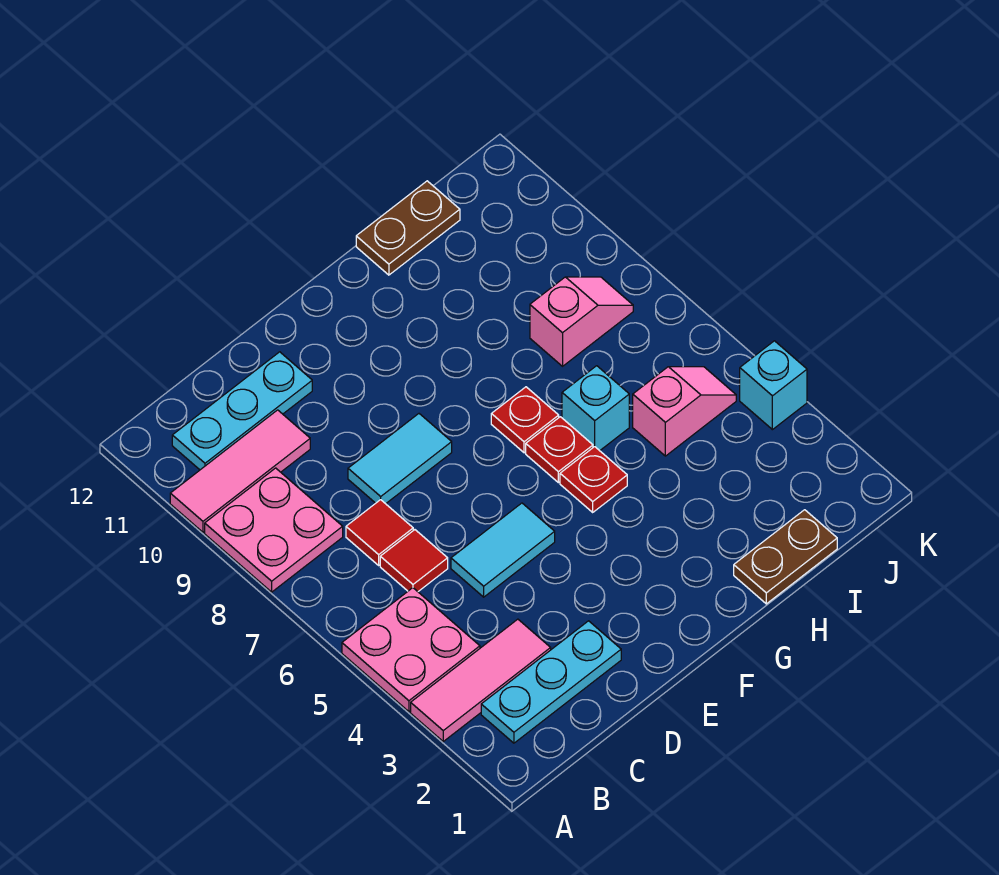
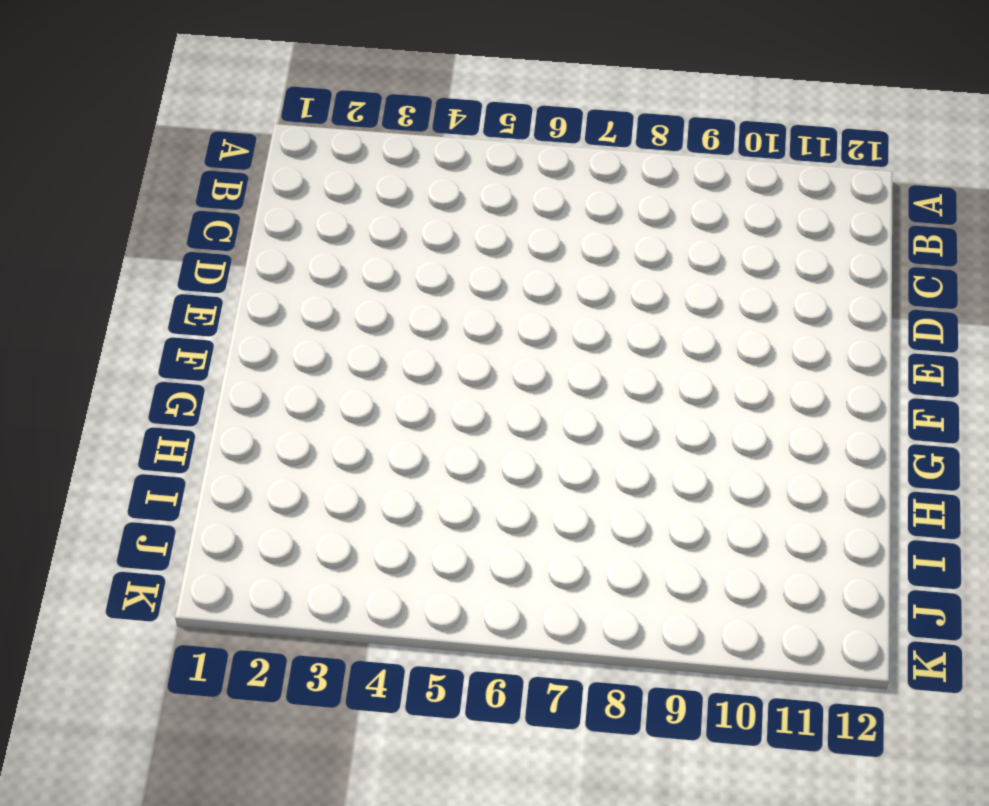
none -> pink 1x3 tile [411,619,551,741]
none -> pink 2x2 plate [342,588,480,712]
none -> pink 2x2 plate [205,468,343,592]

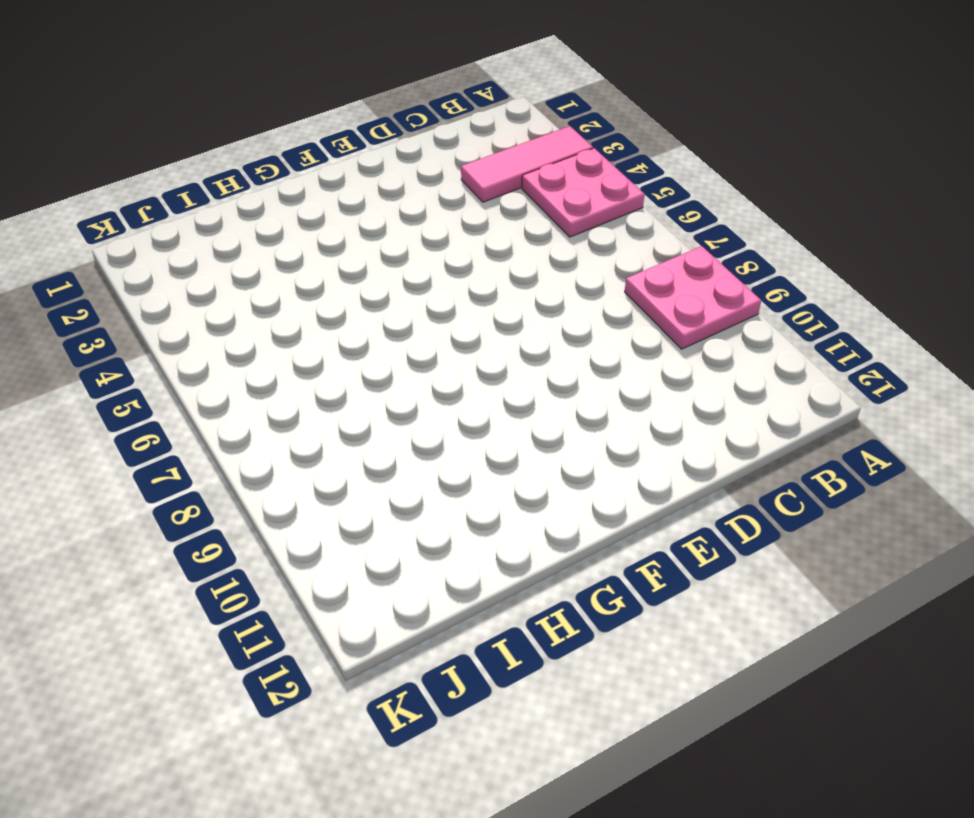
none -> pink 1x3 tile [170,410,310,532]
none -> cyan 1x3 plate [481,621,621,743]
none -> cyan 1x3 plate [172,352,312,470]

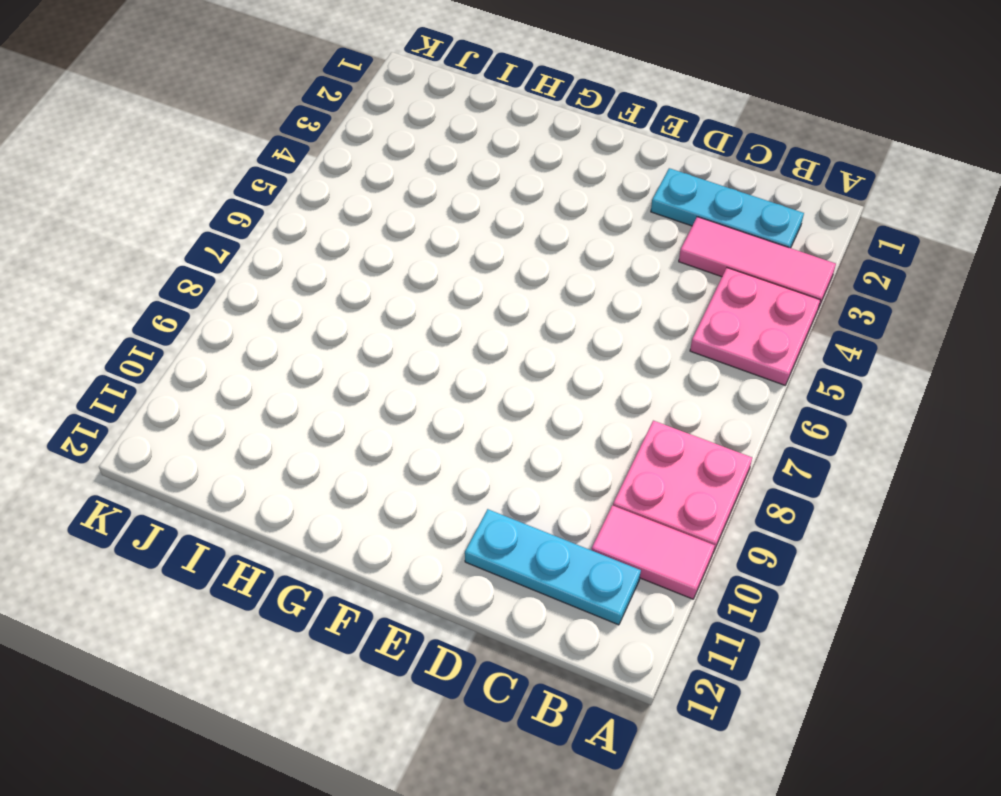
pink 1x2 tile [592,505,715,599] -> pink 1x3 tile [170,410,310,532]
none -> red 1x1 tile [380,530,448,591]
none -> red 1x1 tile [346,500,413,565]
none -> cyan 1x2 tile [451,503,555,597]

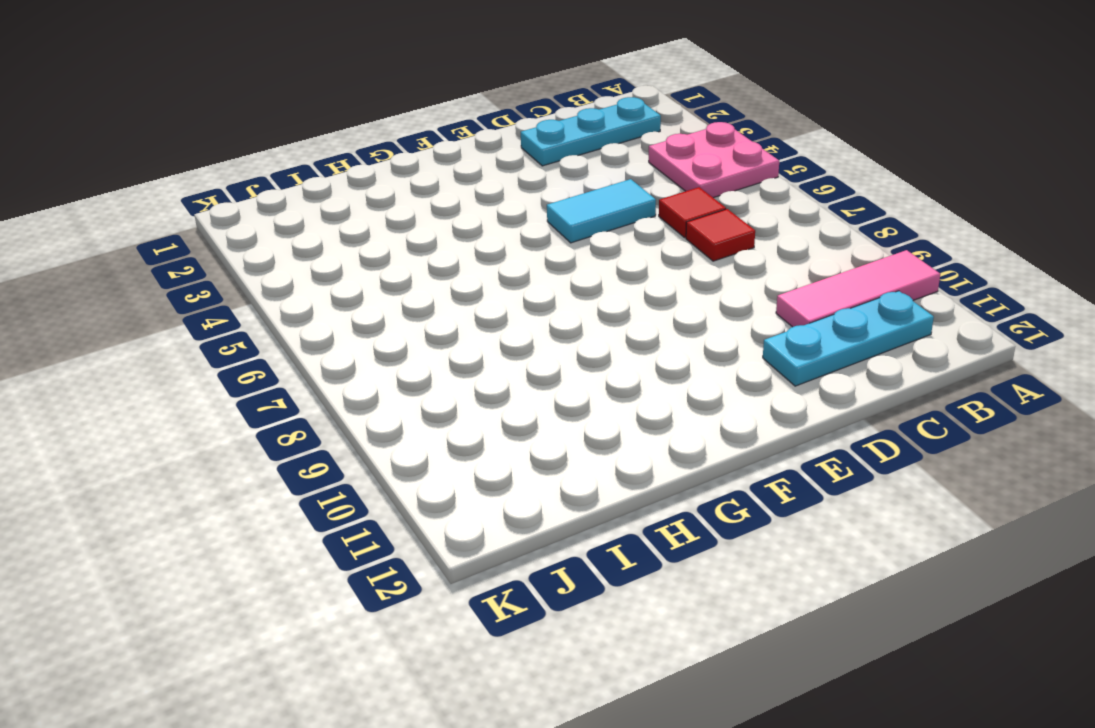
none -> pink 1x3 tile [411,619,551,741]
none -> pink 2x2 plate [205,468,343,592]
none -> cyan 1x2 tile [348,414,452,504]

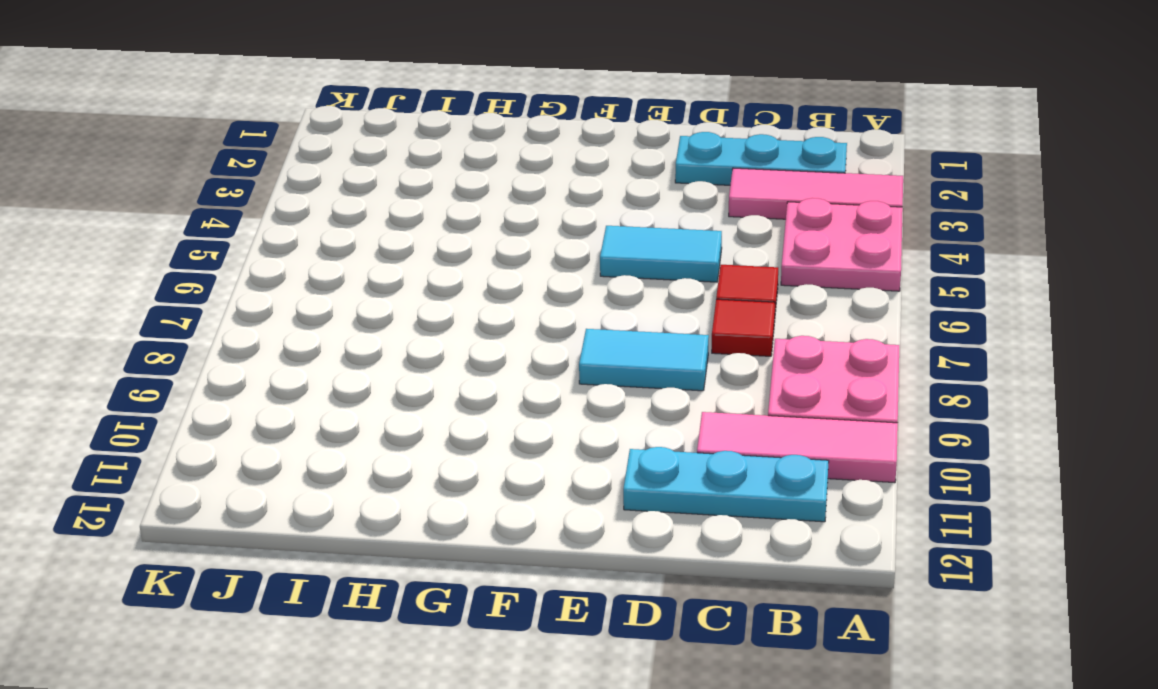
none -> red 1x1 plate [560,447,627,512]
none -> red 1x1 plate [526,417,593,483]
none -> red 1x1 plate [491,387,559,453]

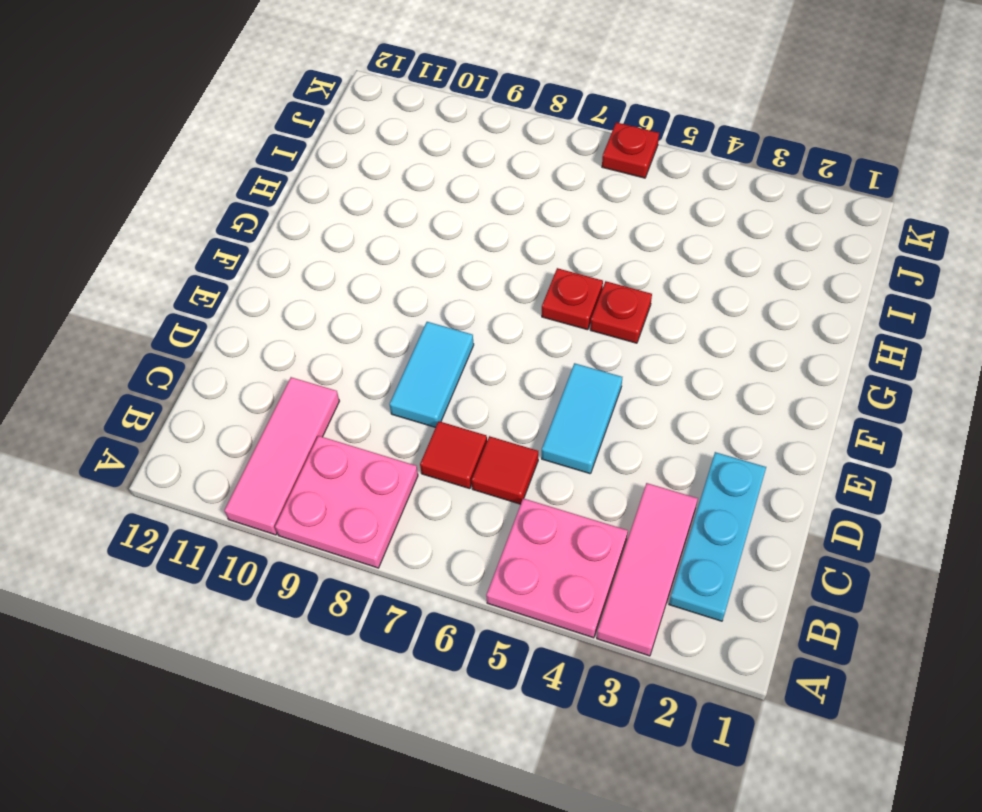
red 1x1 plate [602,122,659,178] -> red 1x1 plate moved to [491,387,559,453]
none -> cyan 1x3 plate [172,352,312,470]
none -> brown 1x2 plate [734,510,837,604]
none -> cyan 1x1 brick [562,366,629,451]

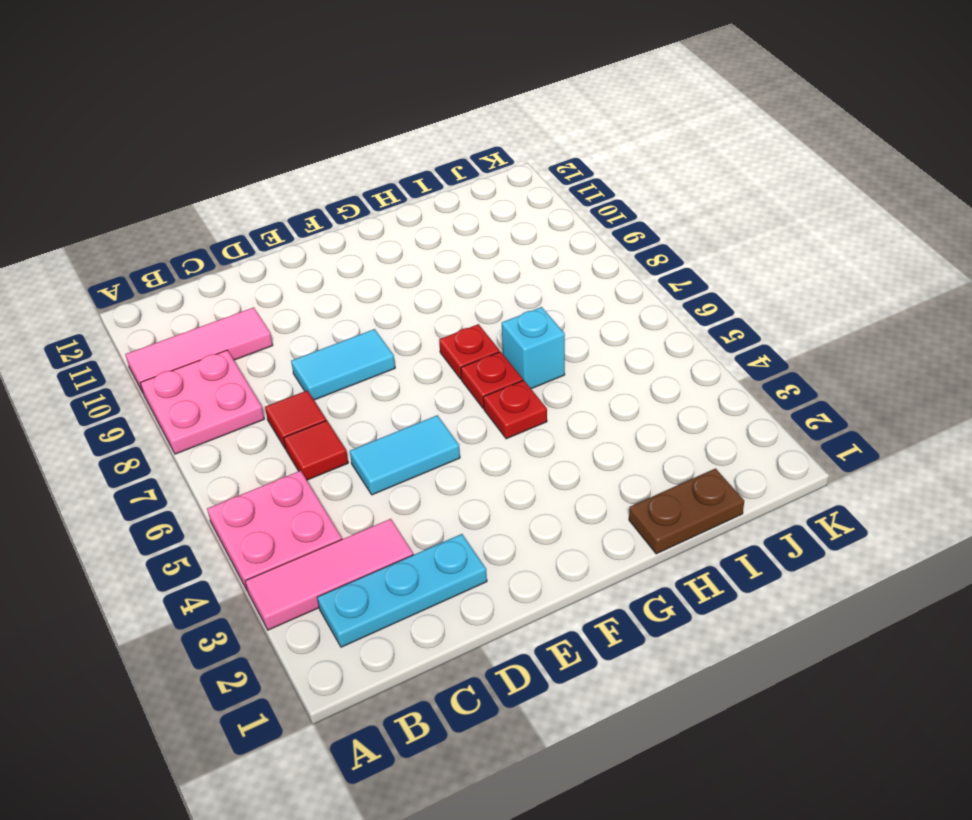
none -> cyan 1x3 plate [172,352,312,470]
none -> brown 1x2 plate [356,181,460,275]
none -> pink 1x2 slope [633,367,736,456]

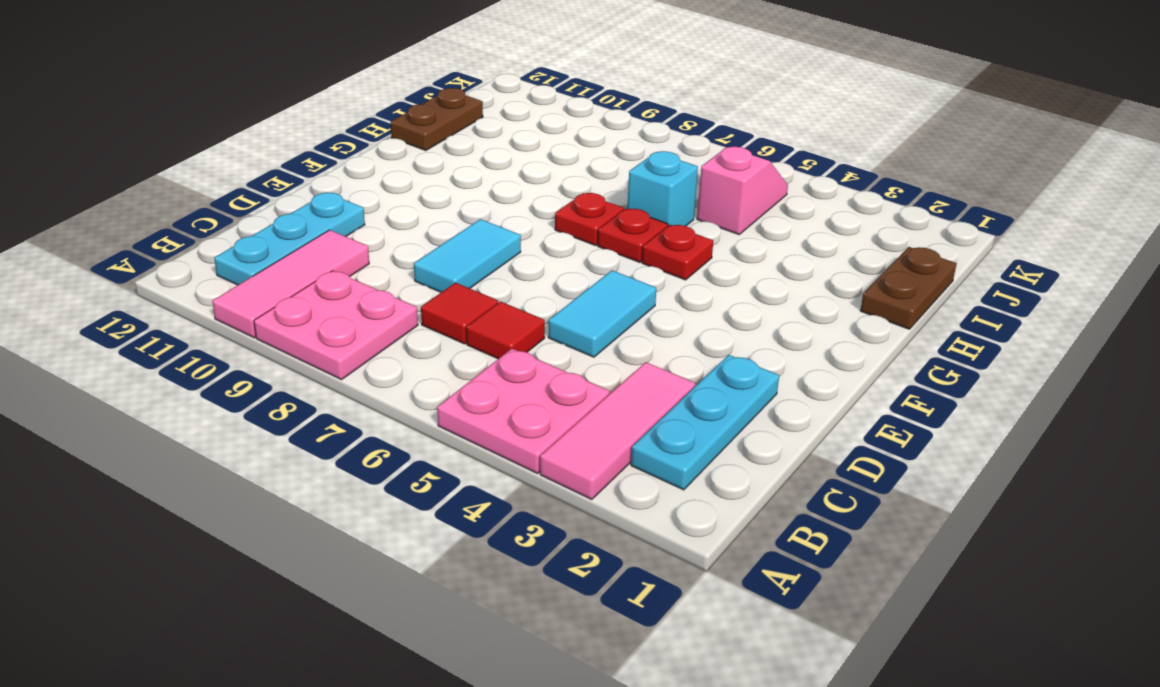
none -> pink 1x2 slope [530,277,633,366]
none -> cyan 1x1 brick [740,341,807,430]

